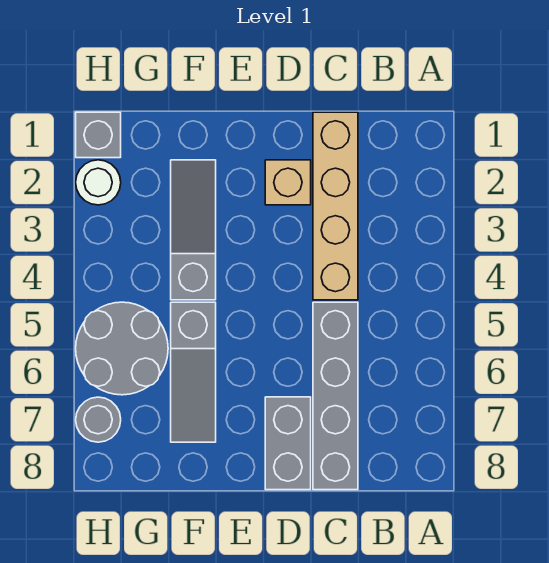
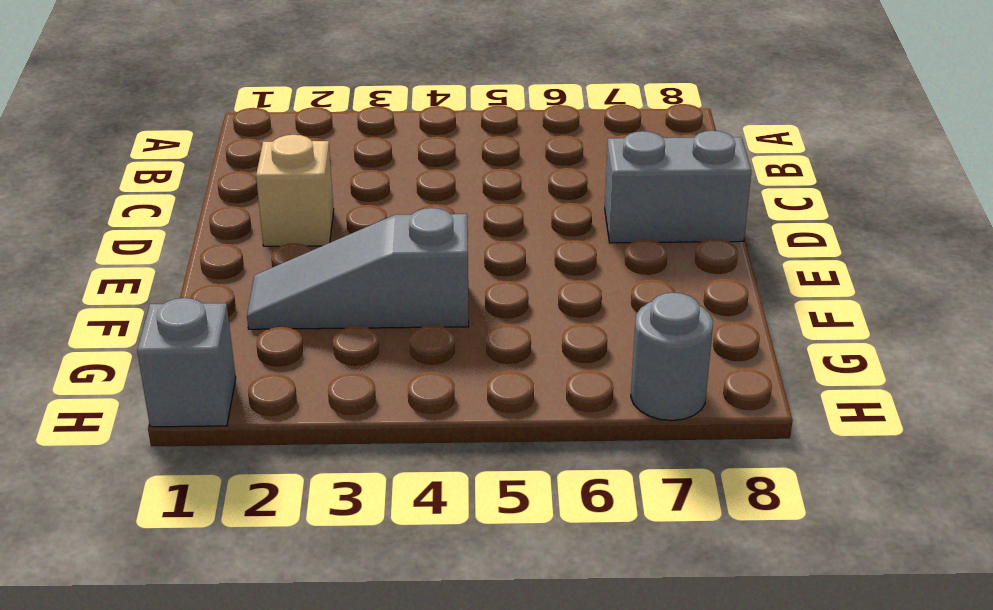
none -> tan 1x4 brick [313,112,358,300]
none -> grey 1x4 brick [313,302,358,490]

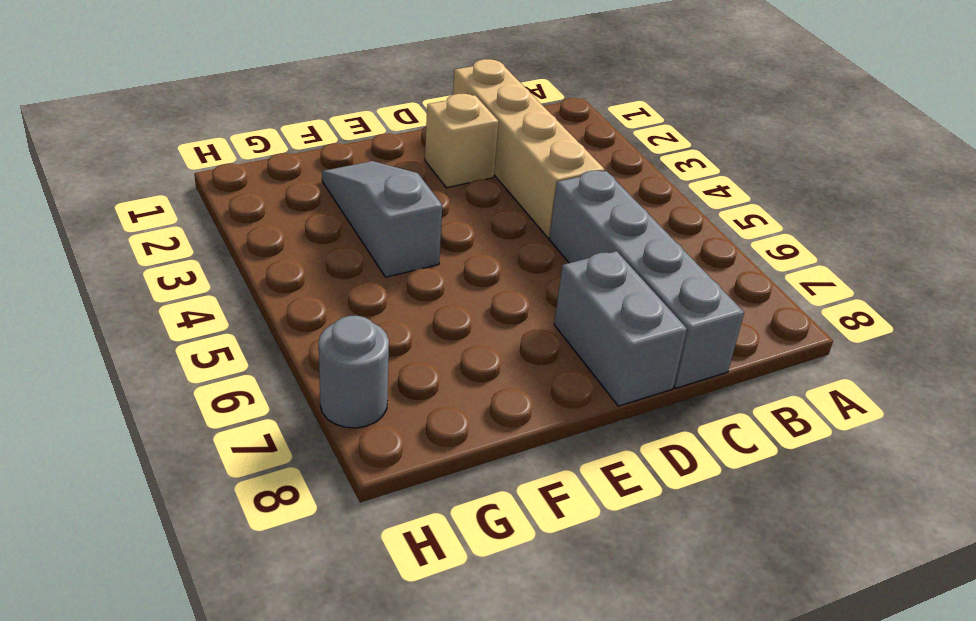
none -> grey 1x3 slope [171,302,216,442]
none -> grey 2x2 round brick [76,302,168,395]

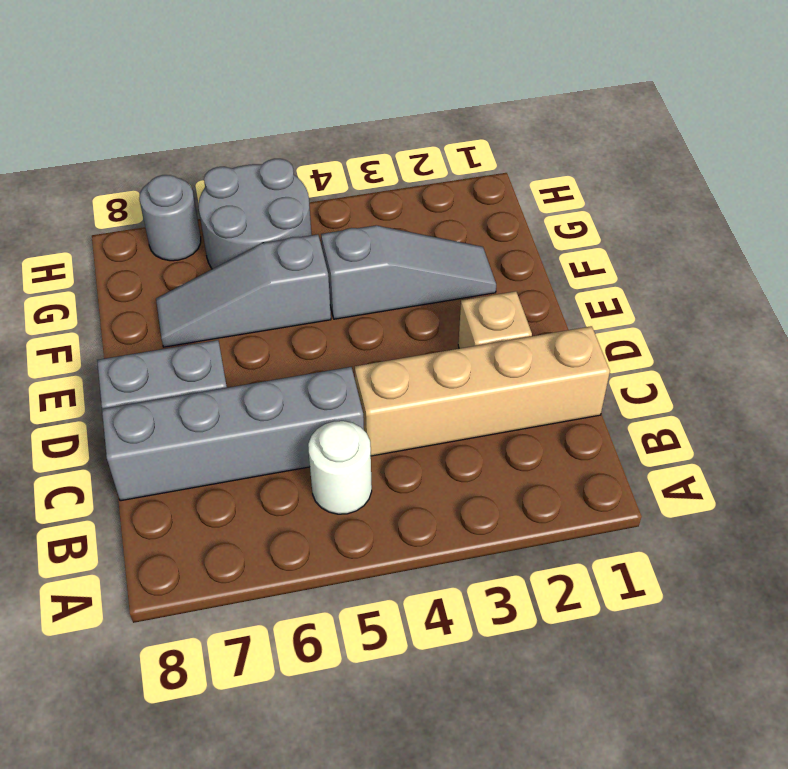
white 1x1 round brick [308,421,372,514] -> white 1x1 round brick moved to [76,160,121,205]
none -> grey 1x1 brick [76,112,121,158]

